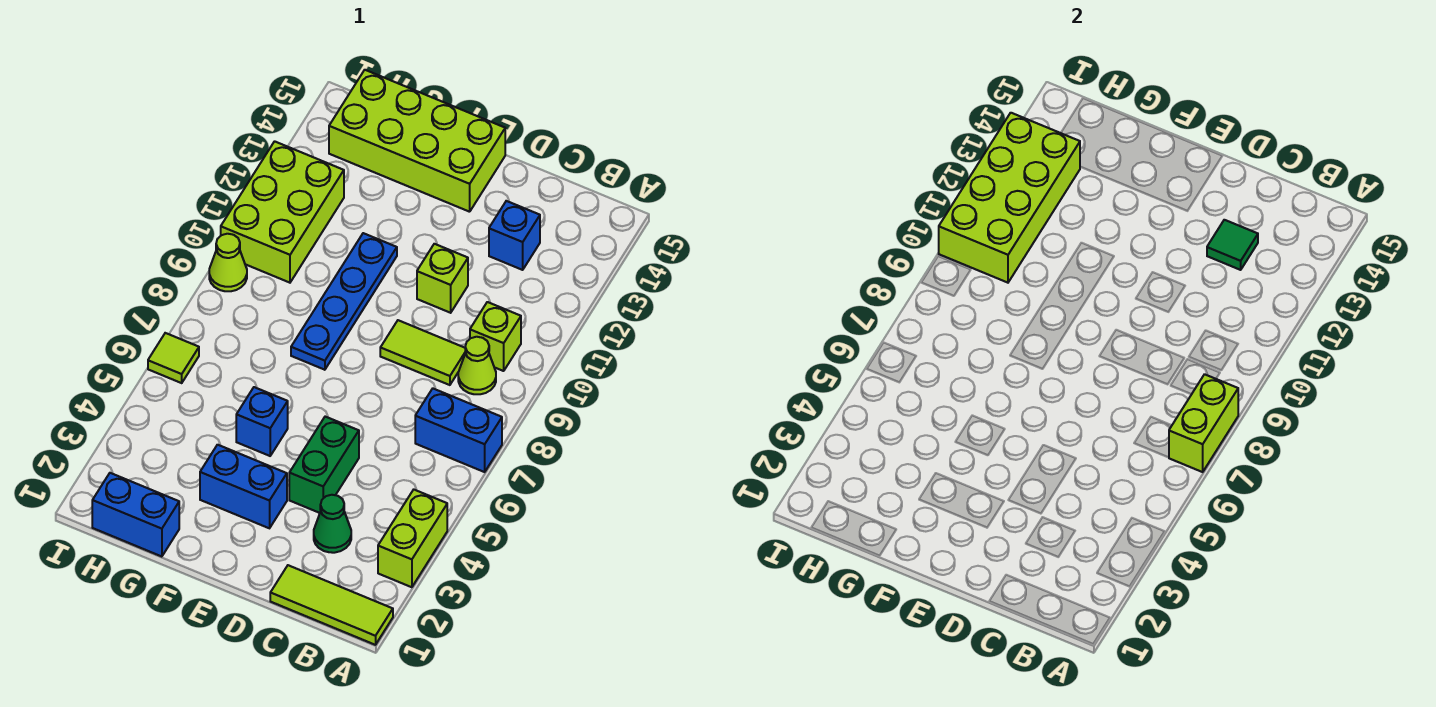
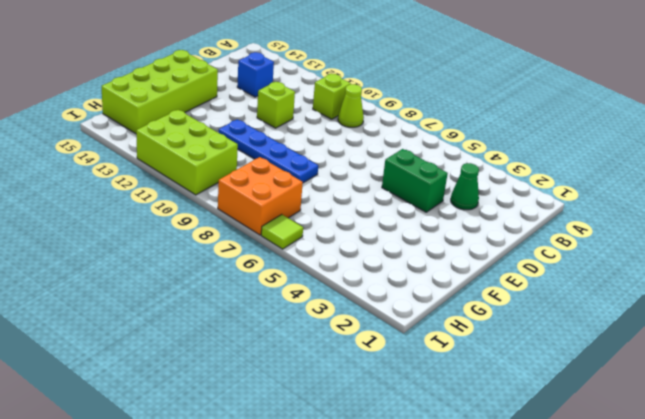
orange 2x2 brick [218,157,303,235] -> none
none -> lime 1x3 tile [270,565,393,645]
none -> lime 1x2 brick [378,490,447,587]
none -> blue 1x2 brick [415,389,502,472]

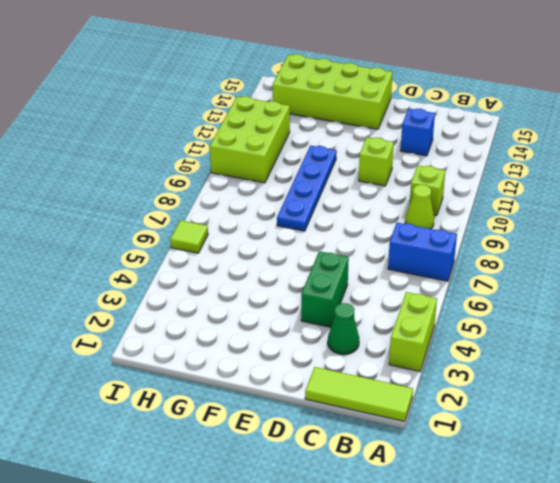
none -> lime 1x2 tile [380,320,465,385]
none -> blue 1x2 brick [200,445,287,528]
none -> blue 1x1 brick [236,387,288,456]

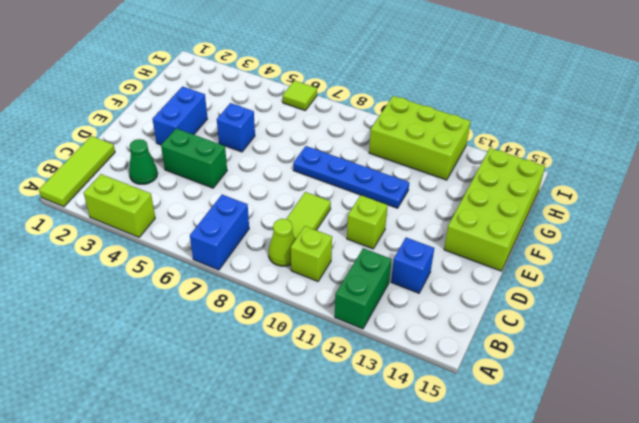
green 1x2 brick [335,248,392,329] -> none
none -> blue 1x2 brick [92,473,179,557]
none -> lime 1x1 cone [209,234,247,291]
none -> lime 1x2 brick [1169,374,1238,472]

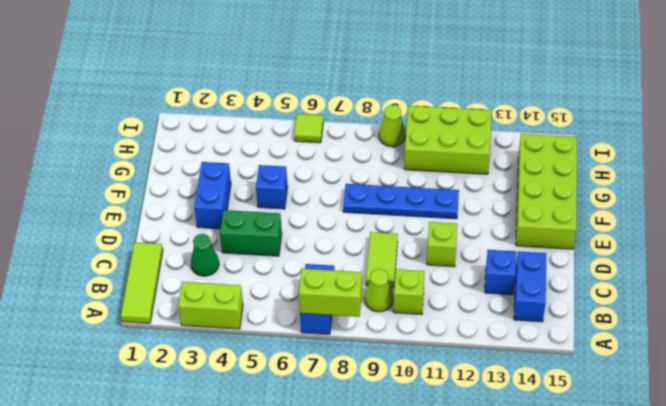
blue 1x2 brick [514,251,546,322] -> blue 1x2 brick moved to [92,473,179,557]
none -> green 1x1 tile [1207,220,1258,270]
none -> lime 2x4 brick [939,113,1080,283]

